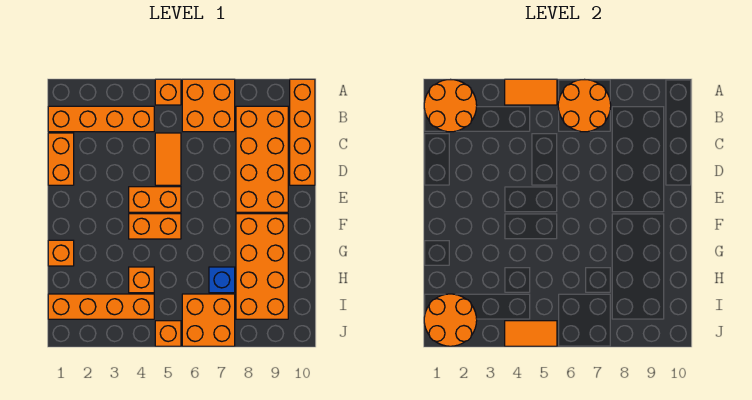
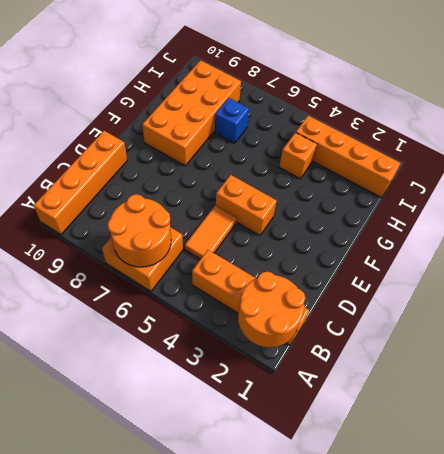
none -> orange 1x1 brick [155,79,181,105]
none -> orange 2x4 brick [236,106,288,212]
none -> orange 1x2 brick [48,133,74,185]

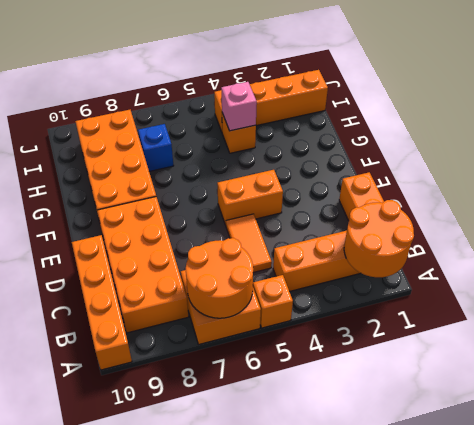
pink 1x1 brick [221,82,257,131] -> none
none -> orange 1x2 brick [129,214,181,239]
none -> orange 1x1 brick [48,240,74,266]
none -> orange 2x2 brick [182,294,235,346]

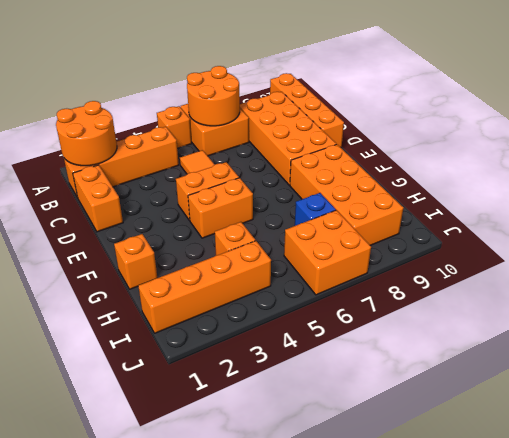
none -> orange 1x1 brick [155,321,181,346]
none -> orange 1x2 tile [505,79,557,105]
none -> orange 2x2 round brick [424,294,477,346]

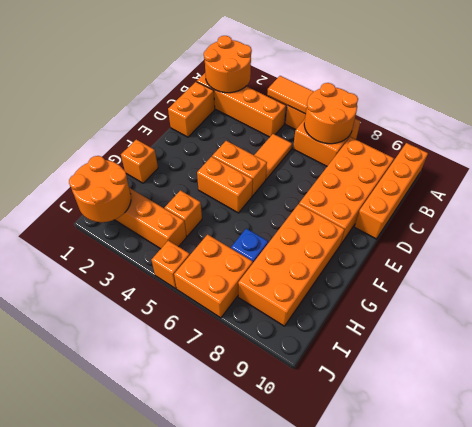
none -> orange 1x2 tile [505,321,557,346]

